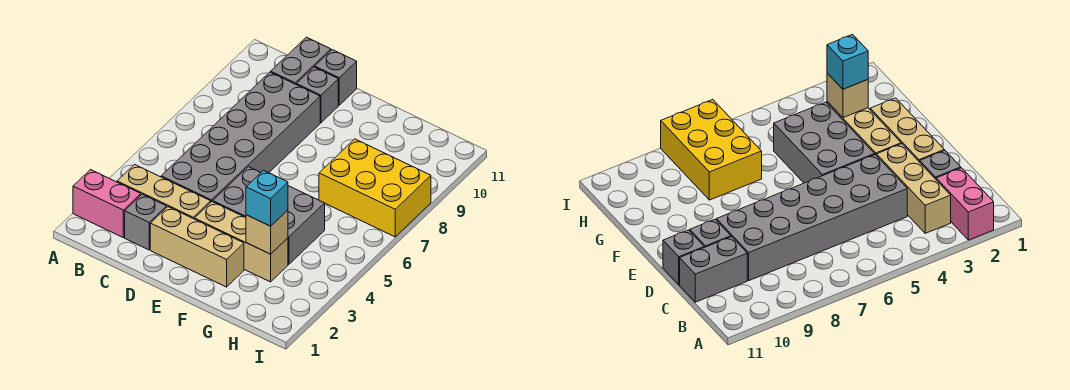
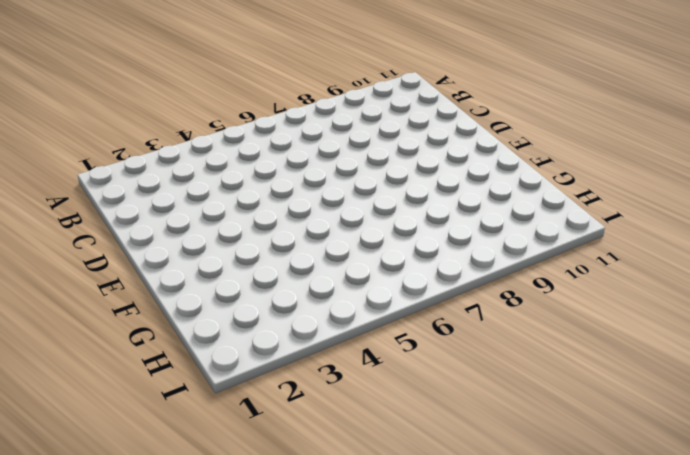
none -> pink 1x2 brick [73,170,141,237]
none -> tan 1x3 brick [117,165,211,219]
none -> grey 1x1 brick [125,194,167,250]

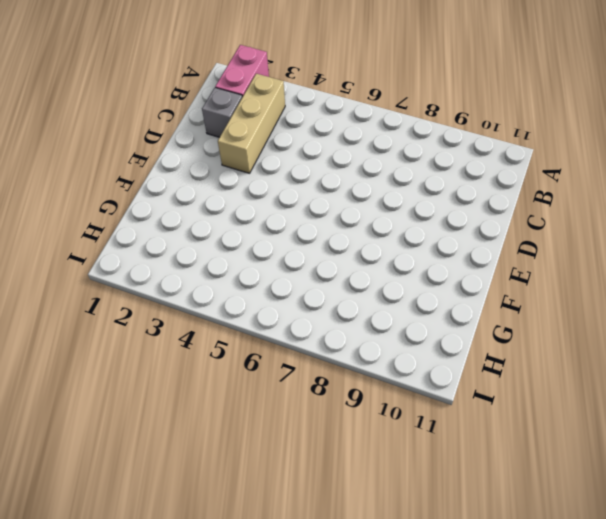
none -> grey 2x6 brick [161,72,320,202]
none -> grey 1x2 brick [271,37,331,84]
none -> tan 1x3 brick [150,207,244,287]

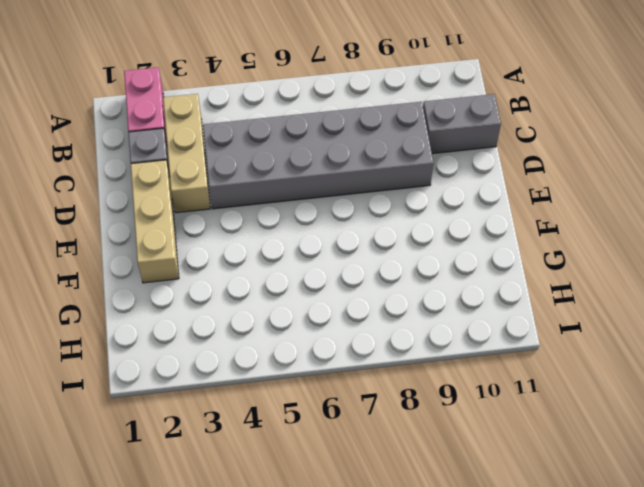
none -> grey 1x1 brick [296,67,338,123]
none -> grey 1x1 brick [315,50,357,105]
none -> tan 1x3 brick [195,202,288,282]

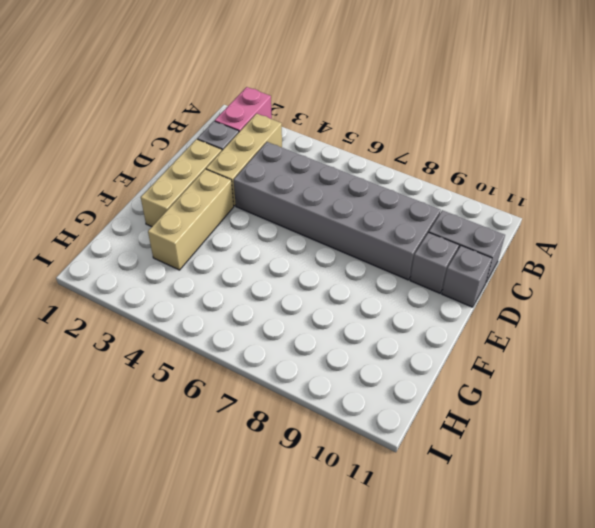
none -> grey 2x3 brick [213,167,325,264]
none -> yellow 2x3 brick [319,139,431,237]
none -> tan 1x1 brick [246,210,288,254]

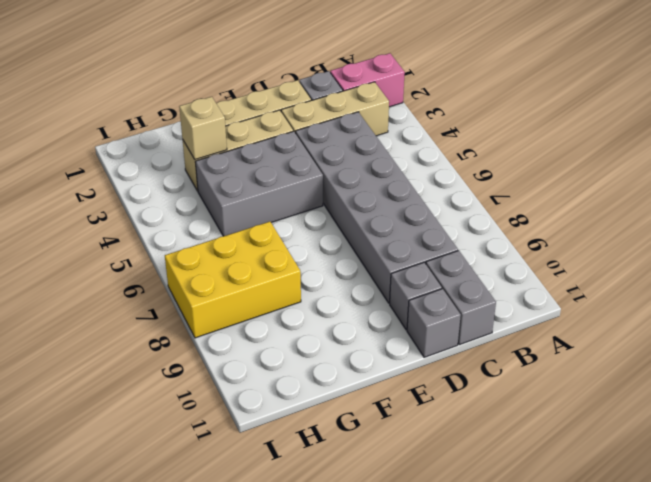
none -> cyan 1x1 brick [246,170,288,226]

